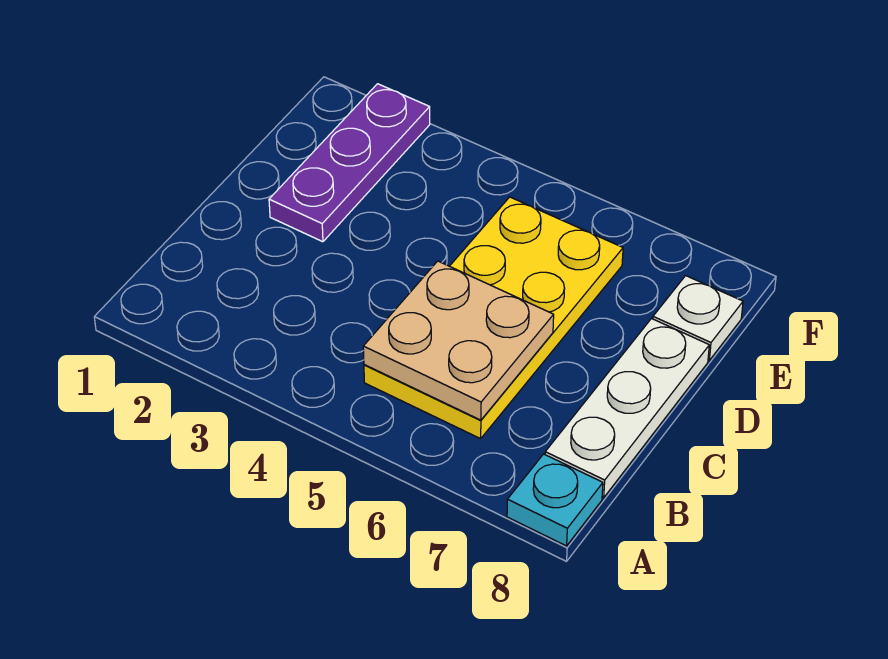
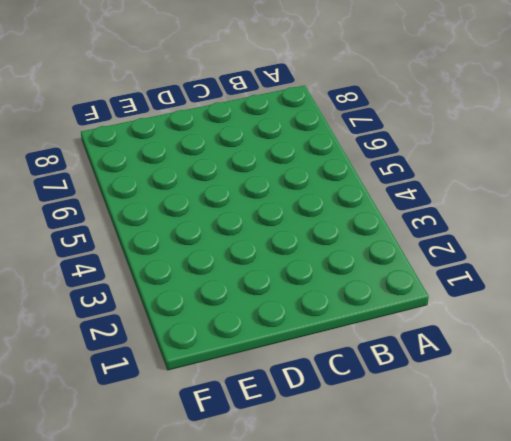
none -> cyan 1x1 plate [507,454,603,546]
none -> yellow 2x4 plate [364,197,623,439]

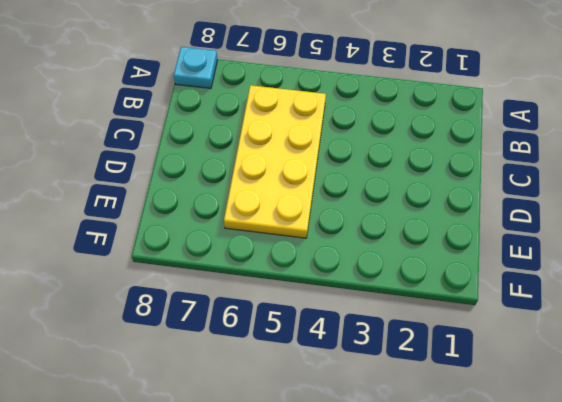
none -> white 1x3 plate [545,319,709,498]
none -> purple 1x3 plate [269,84,430,242]

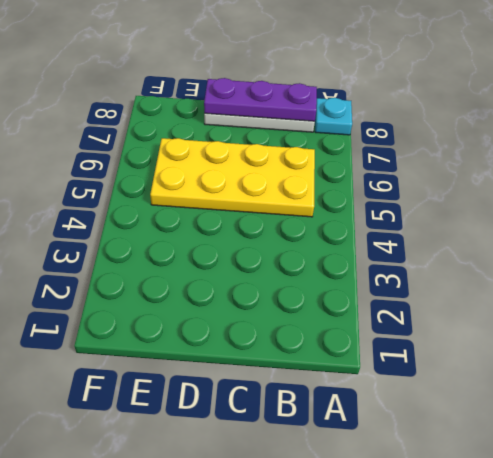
purple 1x3 plate [204,78,317,122] -> purple 1x3 plate moved to [269,84,430,242]
none -> white 1x1 plate [653,276,743,360]
none -> tan 2x2 plate [363,261,554,420]

